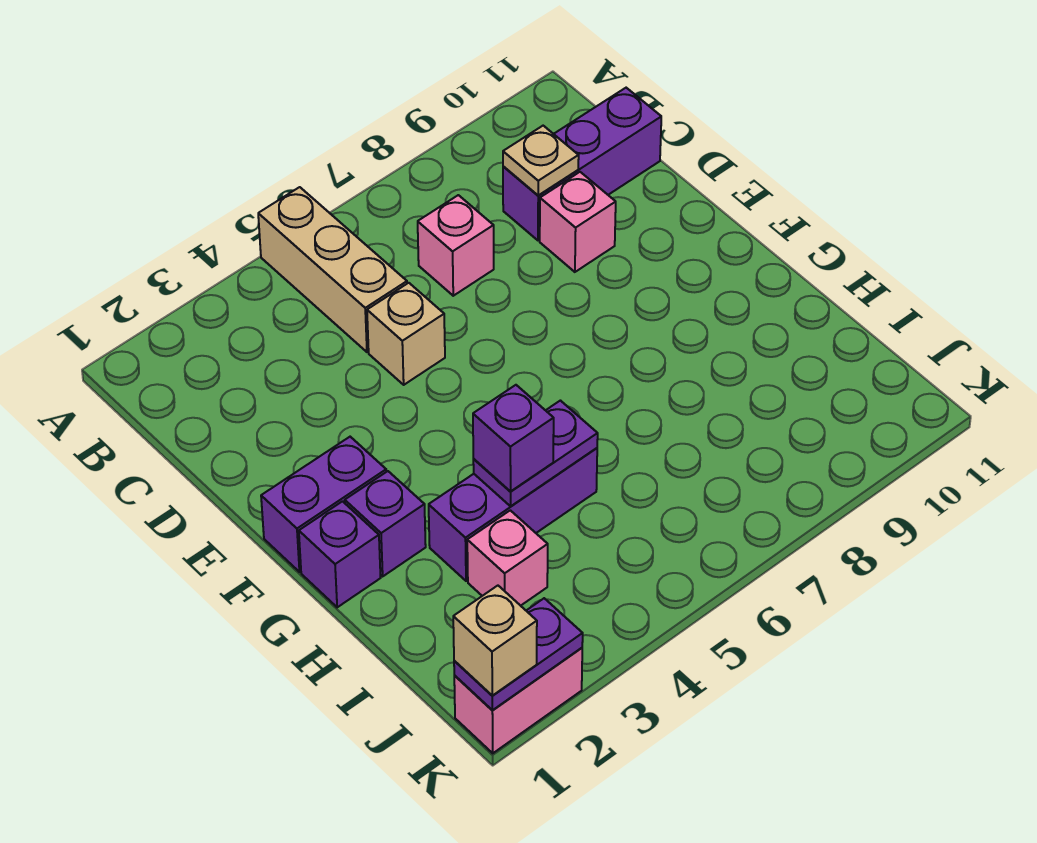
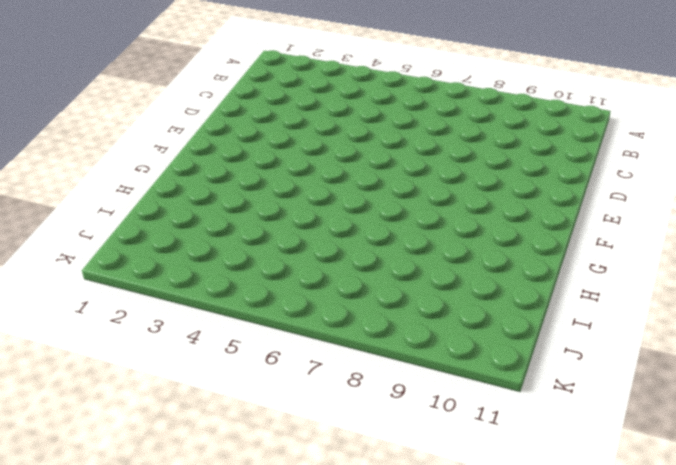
none -> tan 1x3 brick [258,187,407,352]
none -> pink 1x1 brick [418,195,494,296]
none -> purple 1x3 brick [503,88,661,240]

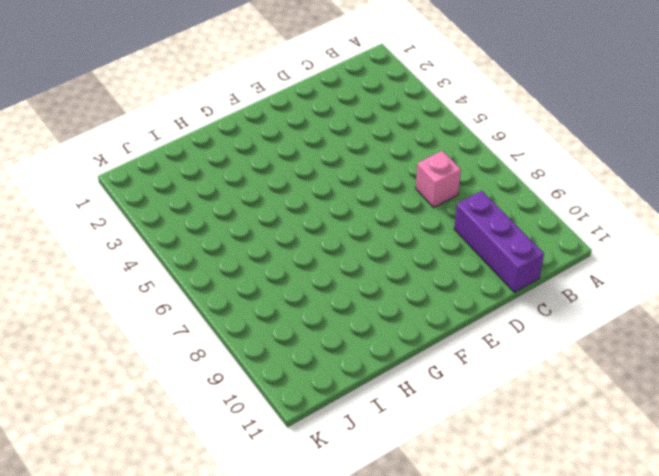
none -> tan 1x3 brick [258,187,407,352]
none -> tan 1x1 brick [367,283,445,385]
none -> pink 1x1 brick [540,172,616,272]

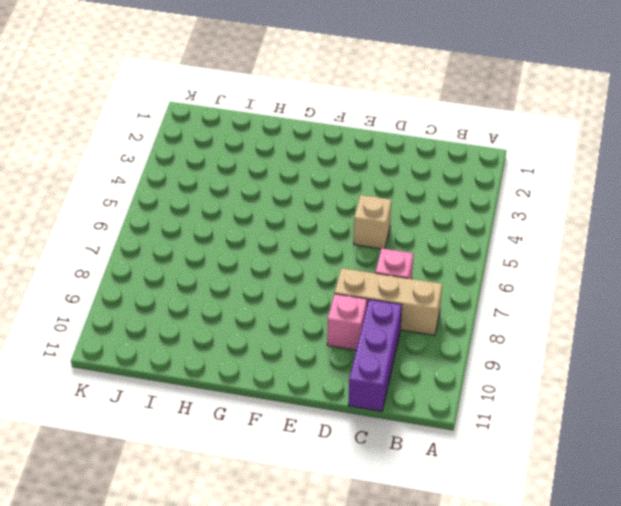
tan 1x3 brick [335,268,442,335] -> tan 1x3 brick moved to [258,187,407,352]
none -> purple 1x2 brick [261,437,386,572]
none -> purple 1x1 brick [299,501,381,607]
none -> purple 1x1 brick [345,471,426,576]

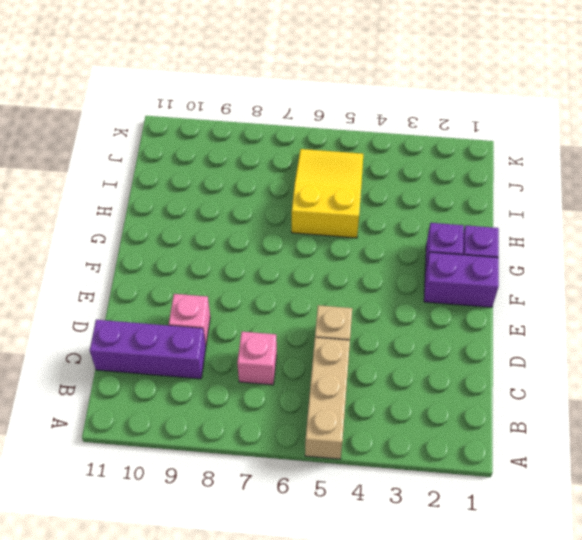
yellow 2x3 slope [292,149,363,238] -> purple 1x3 brick [429,448,597,581]
none -> pink 1x1 brick [467,510,548,606]
none -> pink 1x2 brick [454,648,582,753]
none -> tan 1x1 plate [503,126,579,195]

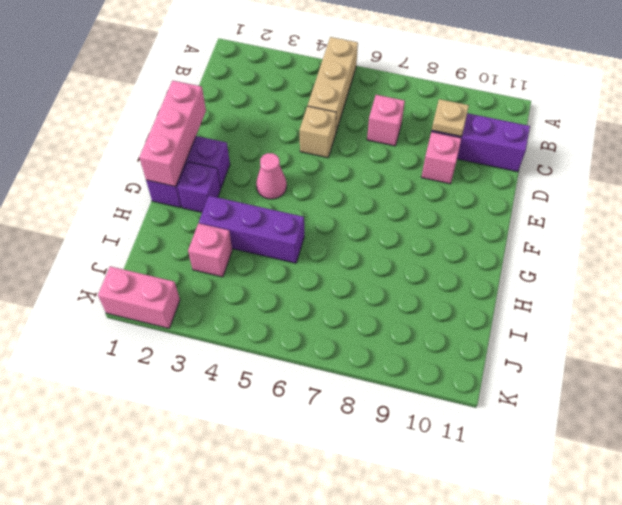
pink 1x3 brick [139,80,206,187] -> none
pink 1x1 cone [256,153,287,199] -> none
none -> purple 1x2 plate [473,401,598,506]
none -> purple 1x2 plate [454,598,583,710]
none -> purple 1x1 brick [473,385,554,492]

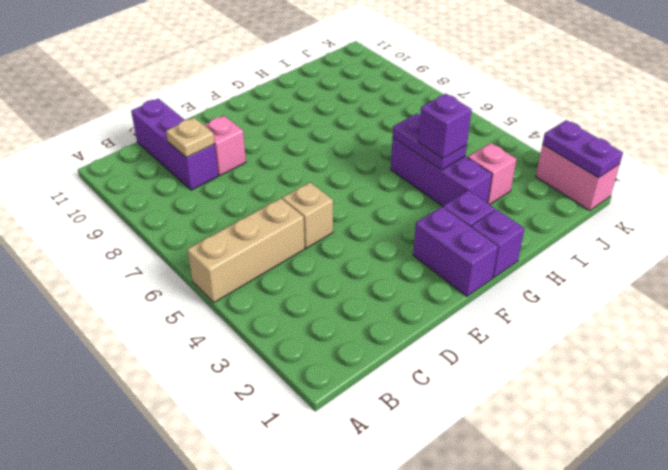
none -> pink 1x1 brick [418,195,494,296]
none -> tan 1x1 brick [453,586,537,696]

